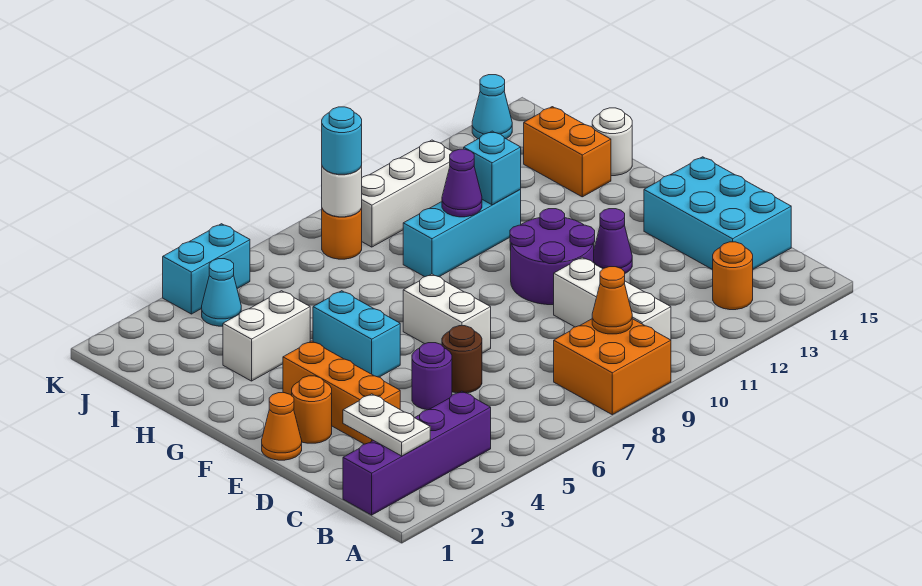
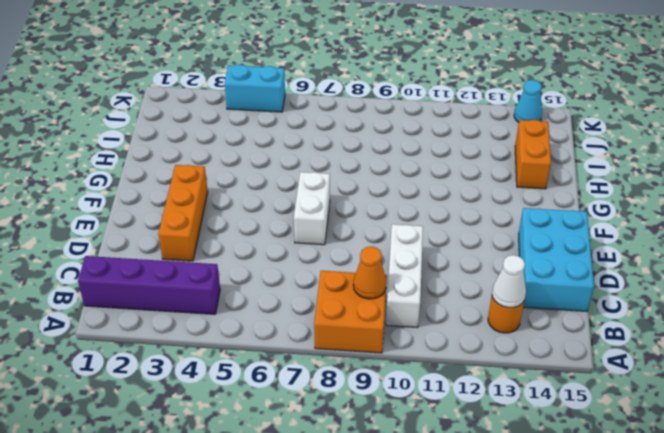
white 1x1 cone [492,255,526,308] -> none
none -> purple 1x1 round brick [412,343,452,410]
none -> brown 1x1 round brick [442,326,482,393]
none -> orange 1x1 cone [262,393,302,460]

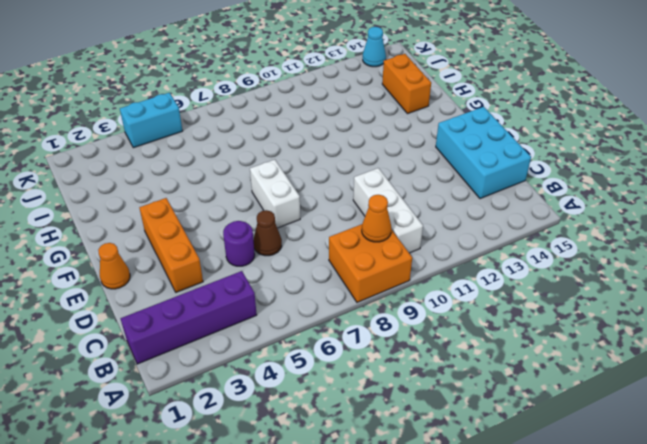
brown 1x1 cone [254,210,282,256] -> brown 1x1 round brick [442,326,482,393]
none -> orange 1x1 round brick [713,242,753,310]
none -> orange 1x1 round brick [292,376,332,443]
none -> purple 2x2 round brick [510,209,595,305]

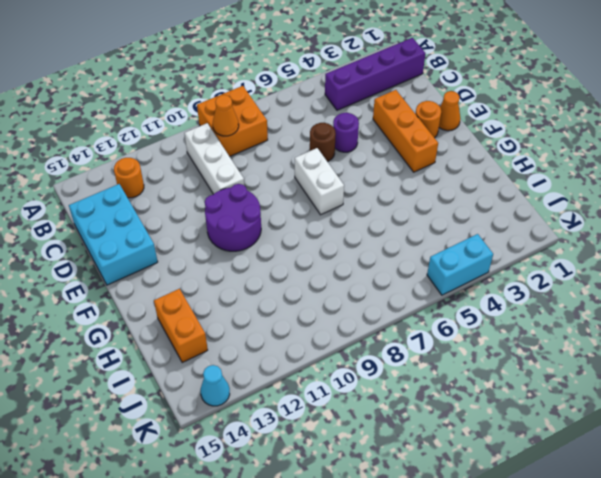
none -> purple 1x1 cone [594,209,632,273]
none -> cyan 1x2 brick [313,291,400,377]
none -> white 1x2 brick [223,291,310,381]

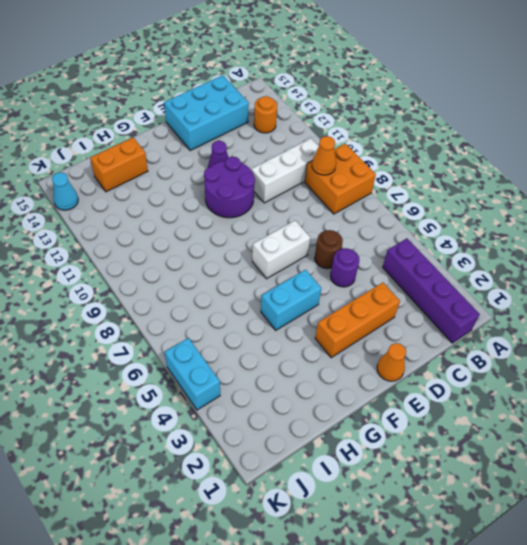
none -> orange 1x1 round brick [292,376,332,443]
none -> white 1x2 brick [223,291,310,381]
none -> cyan 1x3 brick [403,190,521,277]

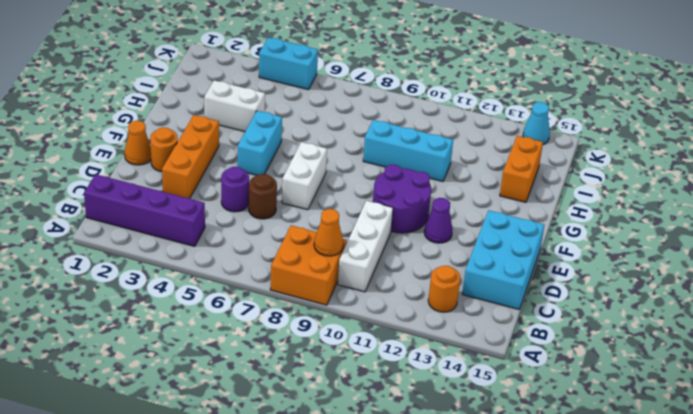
none -> white 1x1 round brick [592,108,632,176]
none -> cyan 1x1 cone [202,259,241,326]
none -> orange 1x1 round brick [322,209,362,259]

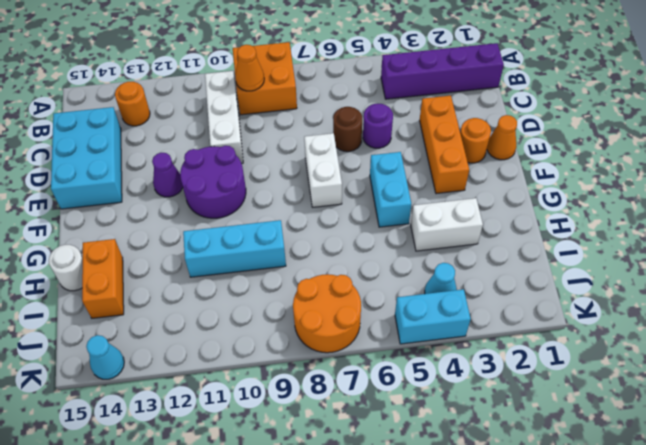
orange 2x2 round brick [293,274,361,353] -> orange 1x1 round brick [322,209,362,259]
none -> white 1x3 brick [361,140,453,247]
none -> white 1x2 plate [343,394,430,456]
none -> purple 1x1 cone [442,149,482,217]

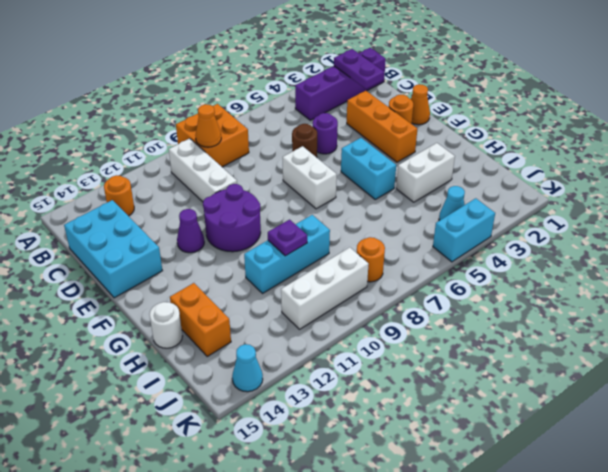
purple 1x2 plate [334,49,384,89] -> white 1x2 plate [343,394,430,456]
purple 1x1 plate [268,220,307,256] -> purple 1x1 cone [442,149,482,217]
none -> cyan 1x1 brick [464,131,521,205]
none -> white 1x1 round brick [322,166,362,217]
none -> cyan 1x1 round brick [322,107,362,174]

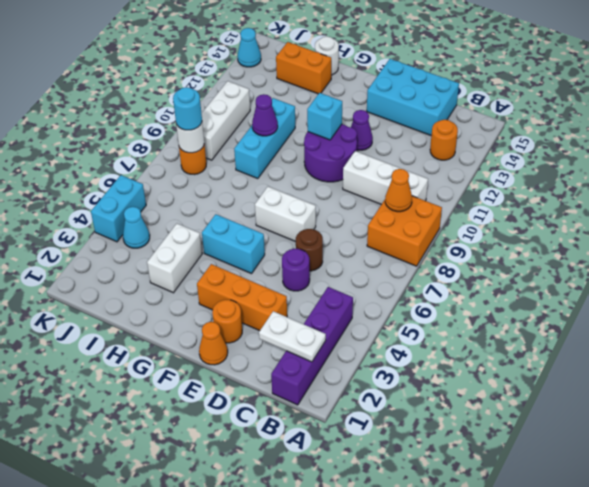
cyan 1x1 brick [307,93,342,140] -> cyan 1x1 brick moved to [464,131,521,205]

